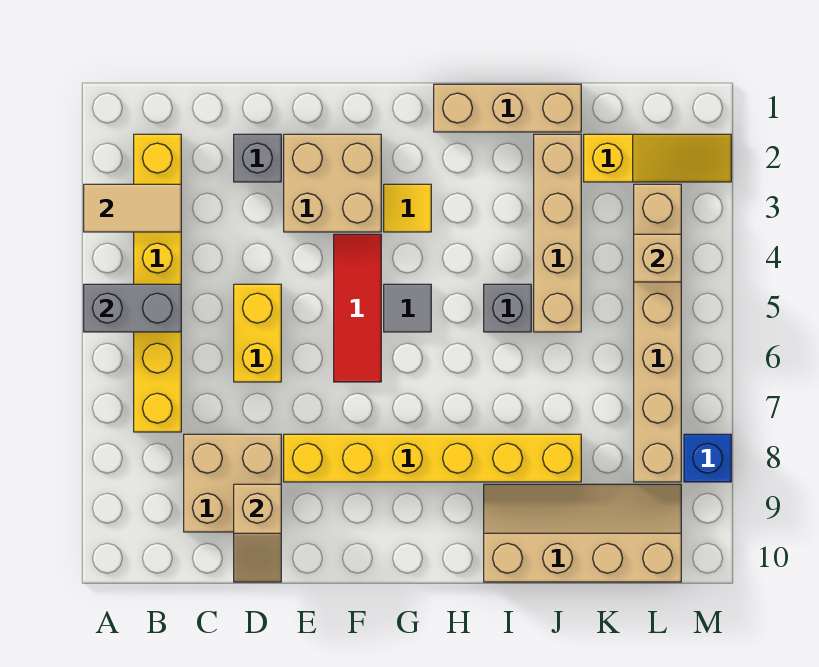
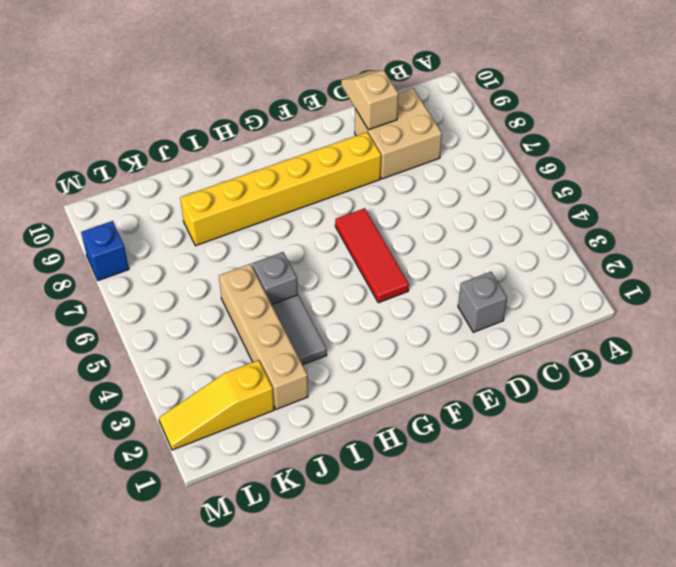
grey 1x2 tile [272,295,327,365] -> none
none -> yellow 1x6 brick [134,134,181,432]
none -> yellow 1x2 brick [234,284,281,382]
none -> tan 2x2 brick [284,134,381,232]

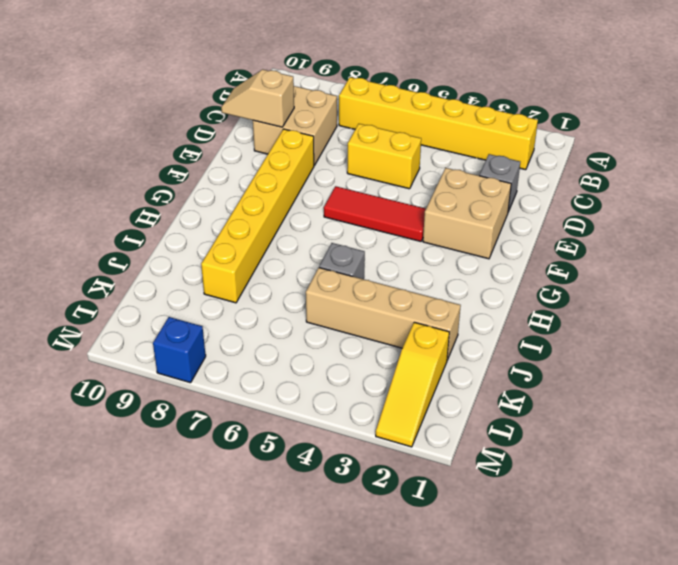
none -> yellow 1x1 tile [384,184,431,232]
none -> grey 1x1 tile [384,284,431,332]
none -> tan 1x3 brick [434,84,581,132]

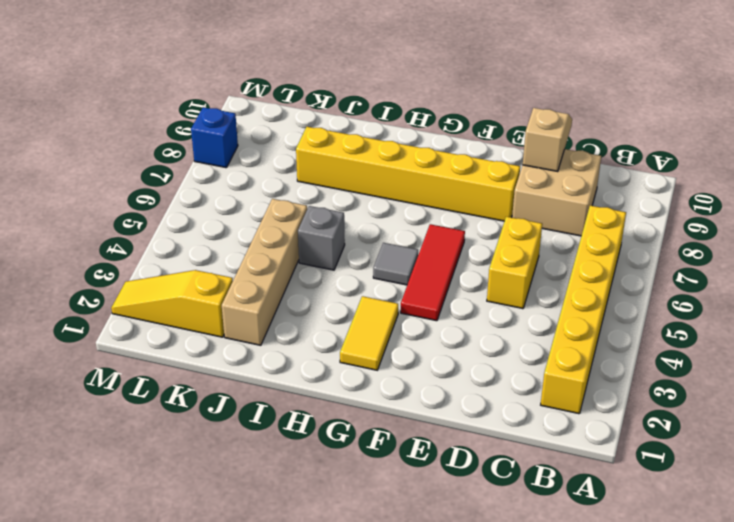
yellow 1x2 tile [340,296,398,370] -> yellow 1x1 tile [384,184,431,232]
none -> grey 1x1 brick [234,134,281,182]
none -> tan 2x2 brick [284,134,381,232]
none -> tan 1x3 brick [434,84,581,132]

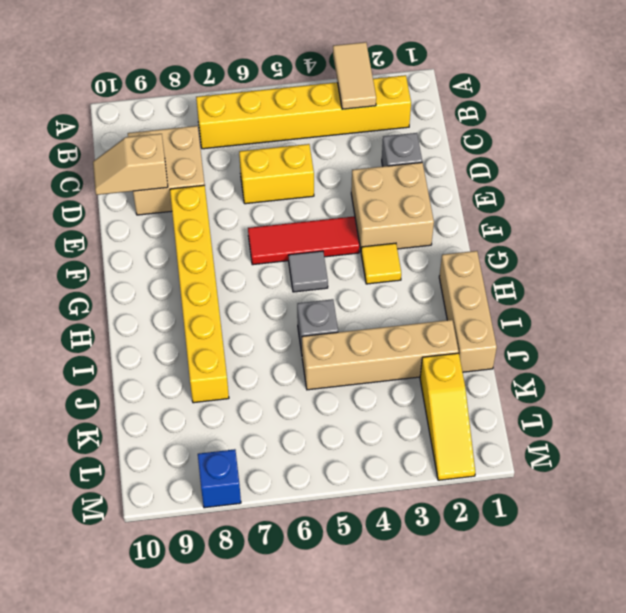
none -> tan 2x4 slope [484,484,681,582]
none -> tan 1x6 brick [634,184,681,482]
none -> grey 1x2 brick [84,284,181,332]

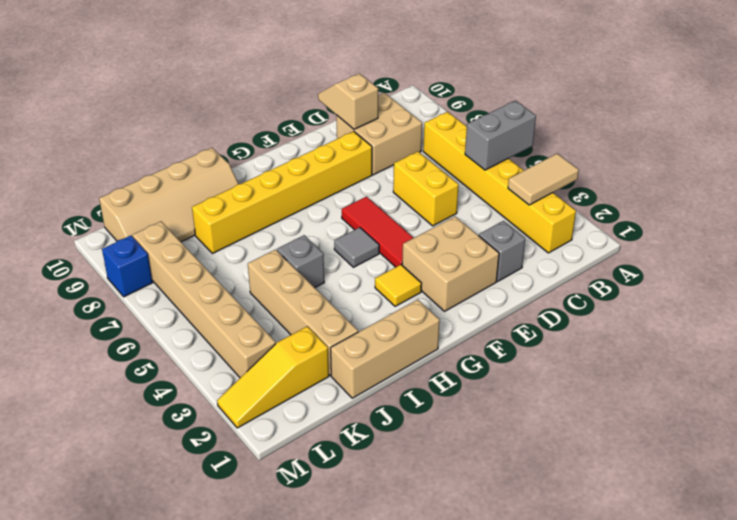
none -> tan 1x1 brick [634,234,681,282]

